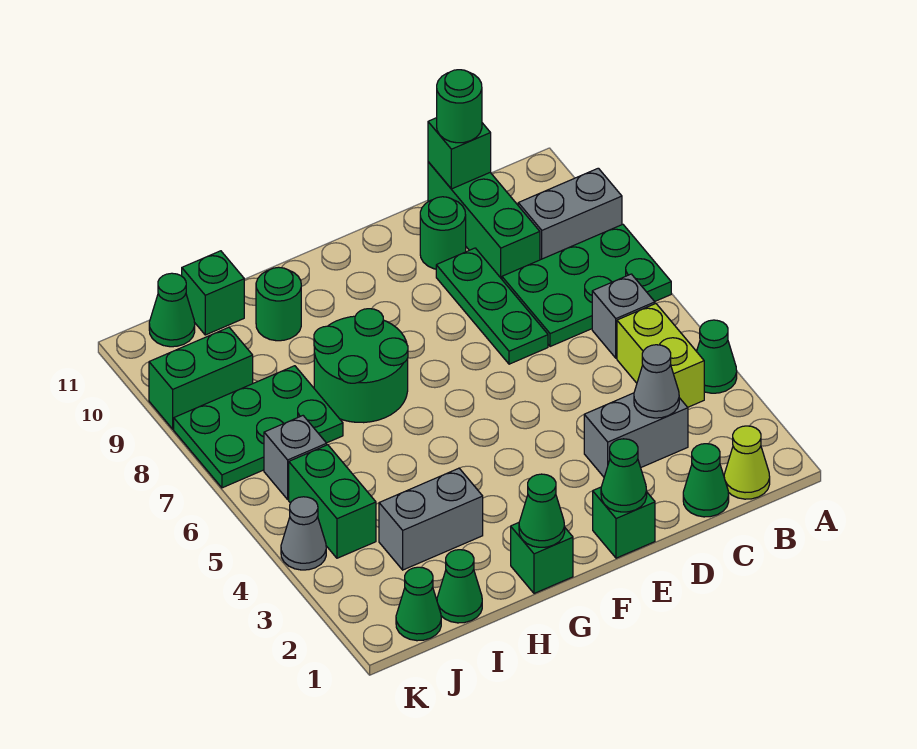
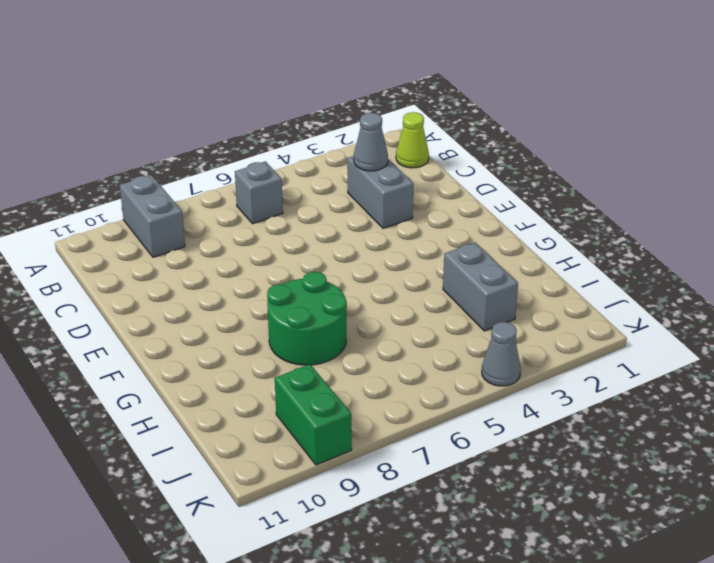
none -> green 1x1 cone [697,320,737,393]
none -> green 2x3 plate [502,224,671,347]
none -> lime 1x2 brick [617,304,704,407]
none -> green 1x1 cone [683,444,729,517]

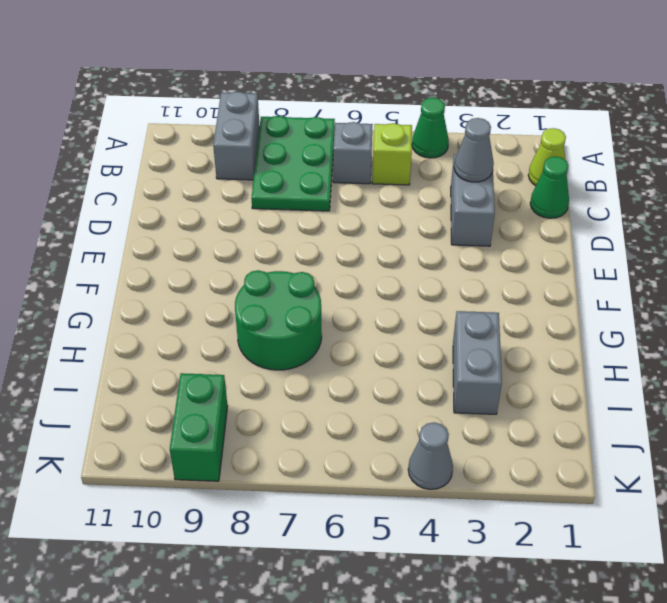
lime 1x1 brick [372,123,412,185] -> lime 1x2 brick [617,304,704,407]
none -> green 1x3 brick [428,162,540,279]
none -> green 1x3 plate [436,248,548,364]
none -> green 1x1 round brick [420,197,466,269]
none -> green 1x1 brick [593,487,655,558]

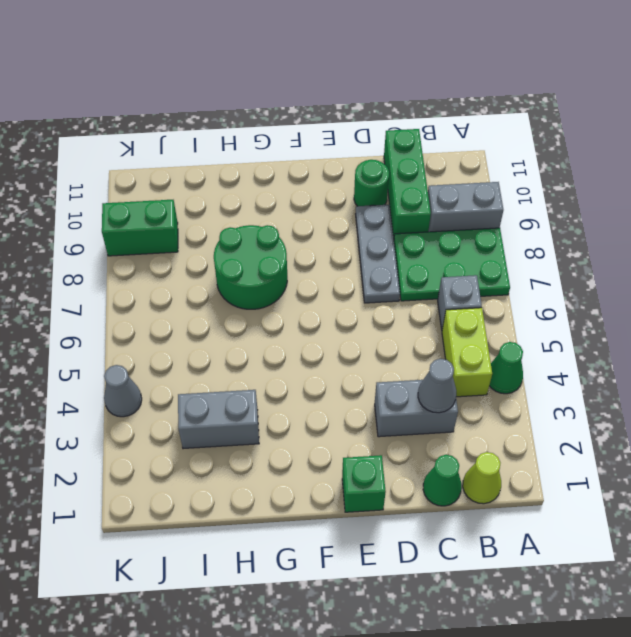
grey 1x3 plate [356,204,400,303] -> green 1x3 plate [436,248,548,364]
none -> green 1x1 brick [511,523,573,593]
none -> green 1x1 round brick [256,267,301,341]
none -> green 1x1 cone [437,550,482,623]
none -> green 2x3 plate [174,366,343,488]

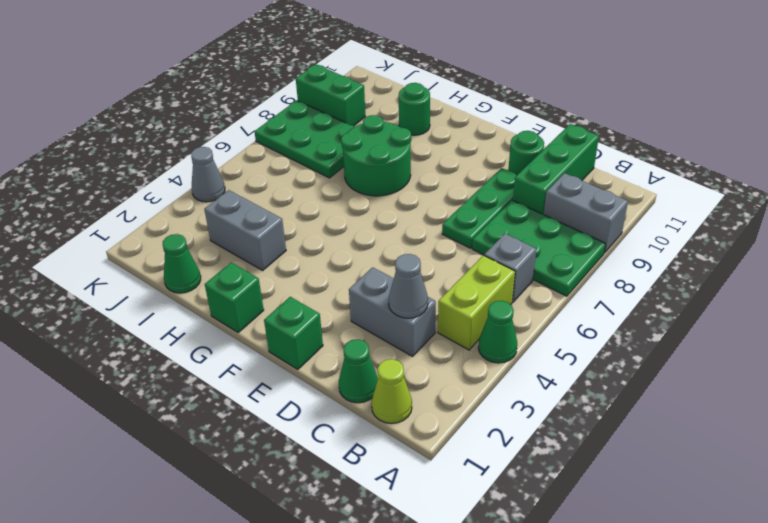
none -> green 1x1 brick [182,251,244,335]
none -> green 1x1 cone [396,567,441,641]
none -> green 1x2 brick [289,445,376,558]
none -> grey 1x1 brick [264,416,327,499]

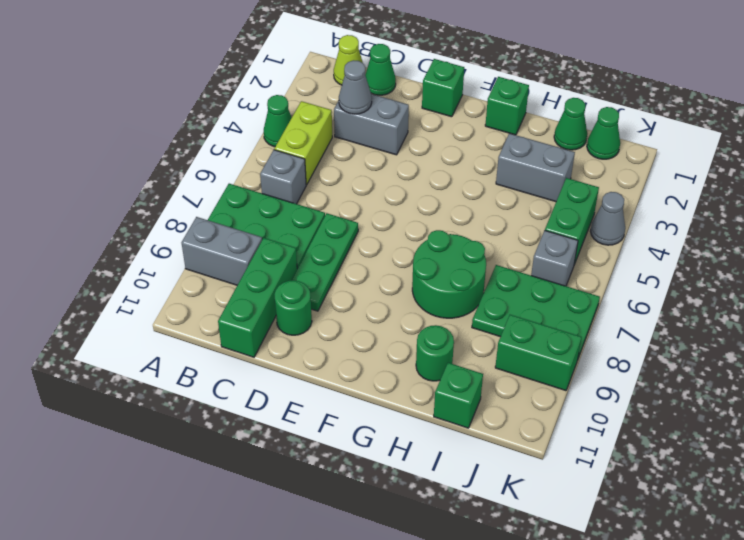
none -> green 1x1 cone [149,273,195,347]
none -> green 1x1 brick [428,118,491,189]
none -> green 1x1 cone [601,439,647,512]
none -> green 1x1 cone [519,474,565,547]

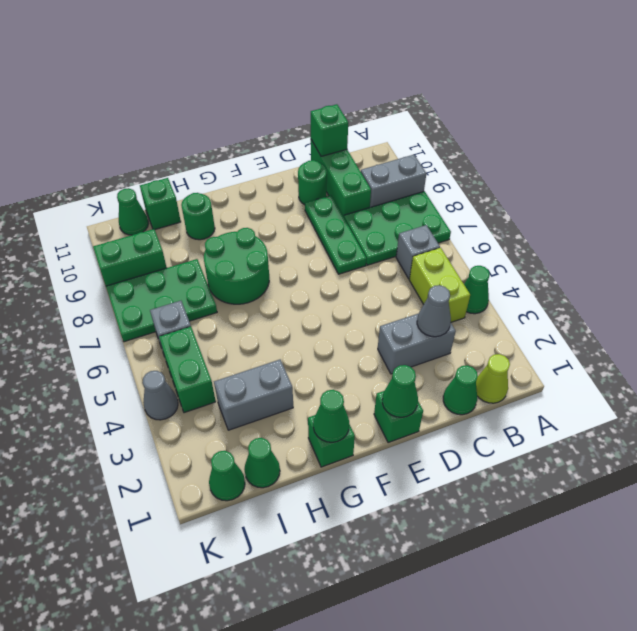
none -> green 1x1 round brick [437,70,482,143]

